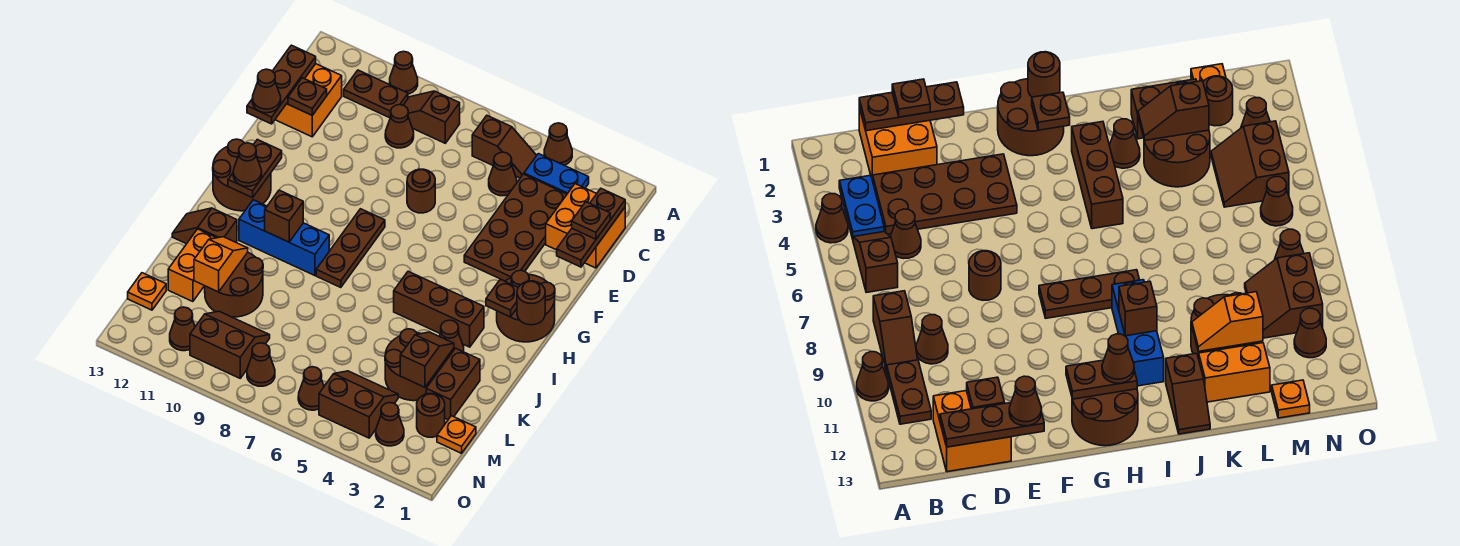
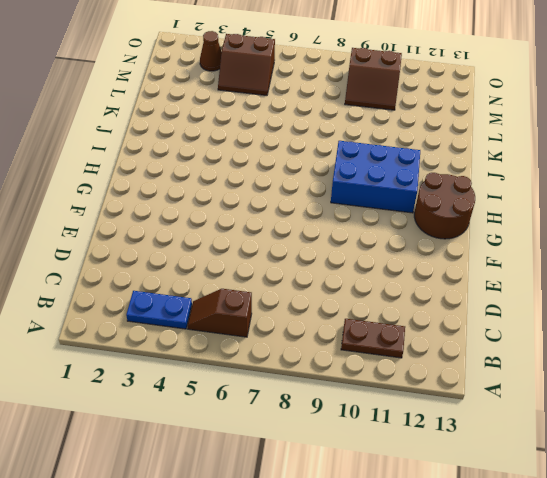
blue 2x3 brick [331,141,420,213] -> blue 1x3 brick [239,200,329,276]
none -> brown 1x1 cone [544,123,572,165]
none -> brown 1x1 cone [390,51,418,94]
none -> brown 1x2 slope [404,91,460,143]
none -> orange 2x2 brick [546,184,625,268]

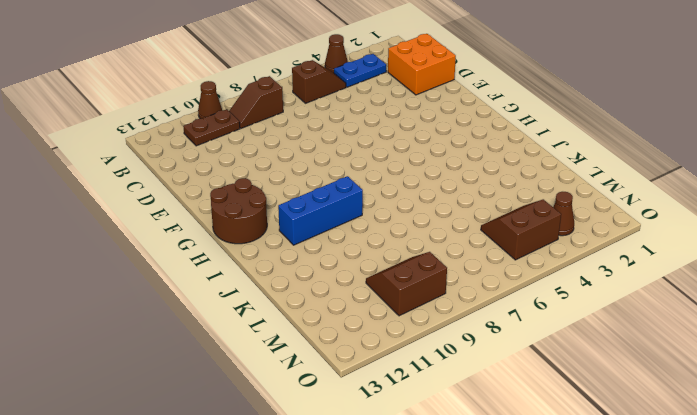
none -> brown 2x4 plate [464,174,567,281]
none -> brown 1x1 cone [489,152,517,196]
none -> brown 1x1 cone [385,105,414,148]
none -> orange 2x2 brick [275,64,342,137]

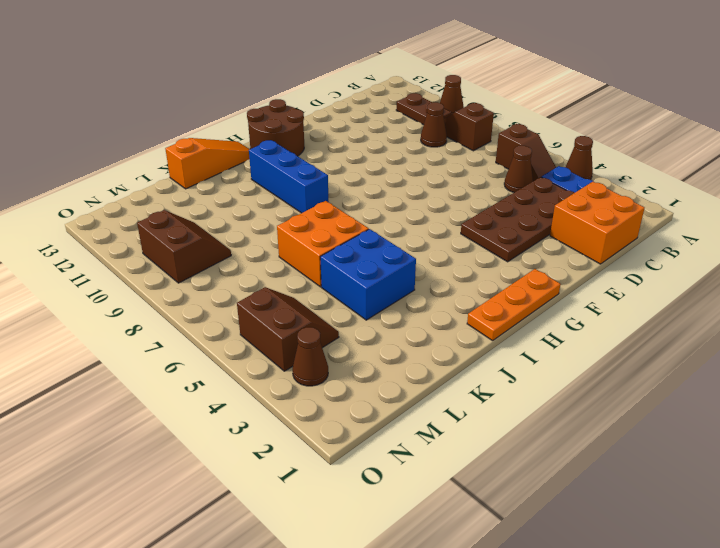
orange 1x3 plate [467,269,561,341] -> brown 2x2 round brick [497,270,555,342]
orange 1x3 slope [165,138,250,189] -> brown 1x2 slope [172,208,237,244]
blue 2x2 brick [320,229,416,320] -> brown 2x2 round brick [385,329,443,401]
orange 2x2 brick [277,201,369,287] -> orange 2x2 brick moved to [275,64,342,137]
none -> brown 1x1 round brick [407,169,435,213]
none -> brown 1x3 plate [316,209,385,288]
none -> brown 1x3 brick [394,271,484,347]
none -> brown 1x1 cone [440,320,464,363]

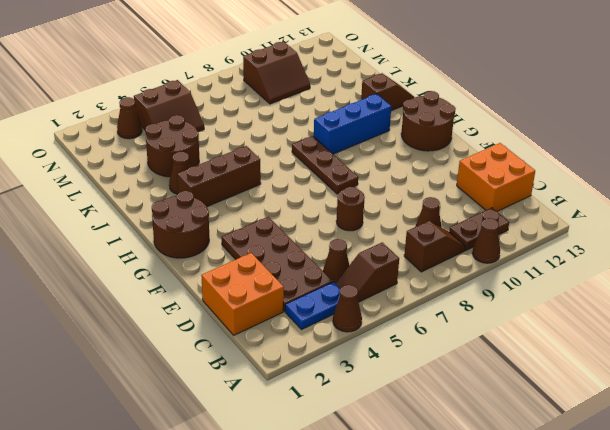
none -> brown 1x2 brick [426,348,480,420]
none -> brown 2x2 round brick [205,252,263,317]
none -> orange 1x2 brick [168,229,216,302]
none -> orange 1x1 plate [437,416,476,453]

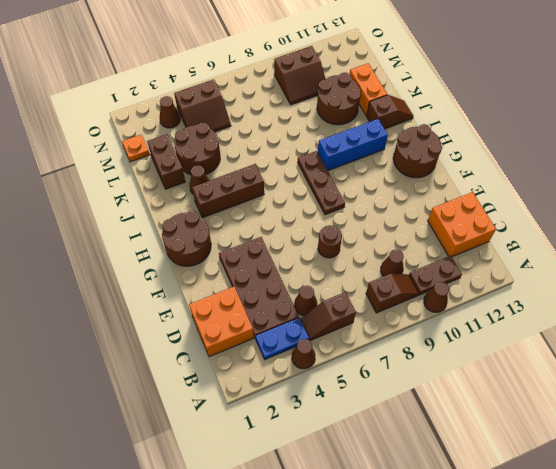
none -> brown 1x1 round brick [417,394,445,437]
none -> orange 1x1 plate [128,273,166,310]
none -> brown 1x1 cone [298,367,324,410]
none -> brown 1x1 cone [247,343,275,386]

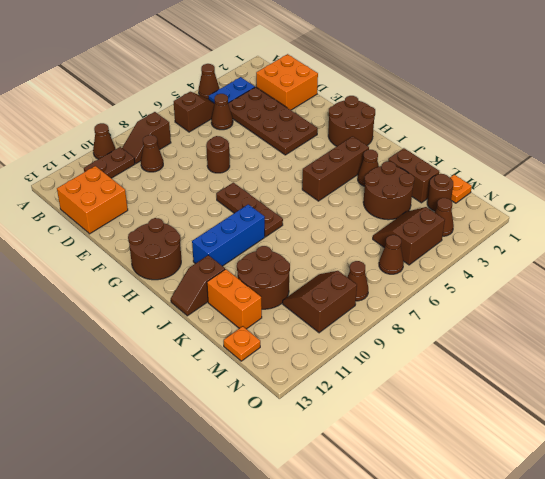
none -> brown 1x1 cone [170,307,195,351]
none -> brown 1x3 plate [557,189,625,267]
none -> brown 1x3 plate [247,45,316,124]
none -> brown 1x1 plate [288,78,327,115]

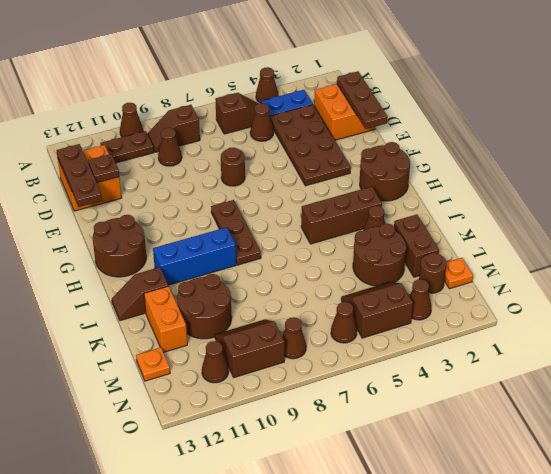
none -> brown 1x2 plate [228,139,282,198]
none -> brown 1x1 round brick [517,281,545,325]
none -> brown 1x1 plate [486,279,518,317]
none -> brown 1x1 brick [265,190,303,242]

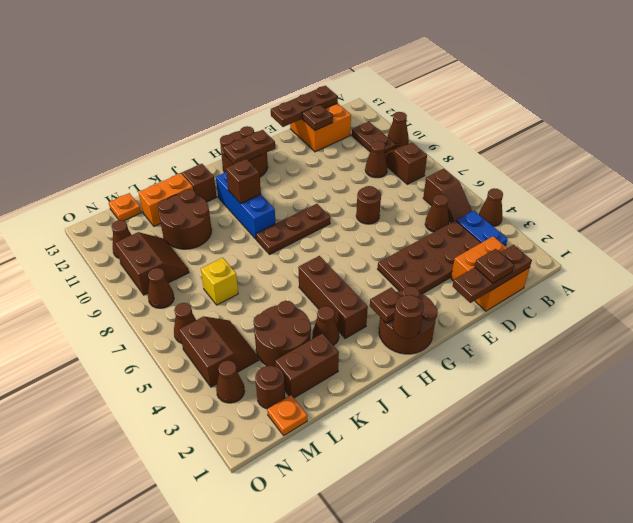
yellow 1x1 brick [201,258,238,305] -> none
none -> brown 1x2 slope [400,332,454,387]
none -> orange 1x2 slope [194,237,248,292]
none -> brown 1x1 cone [252,69,281,113]
none -> brown 1x1 cone [233,143,262,186]

